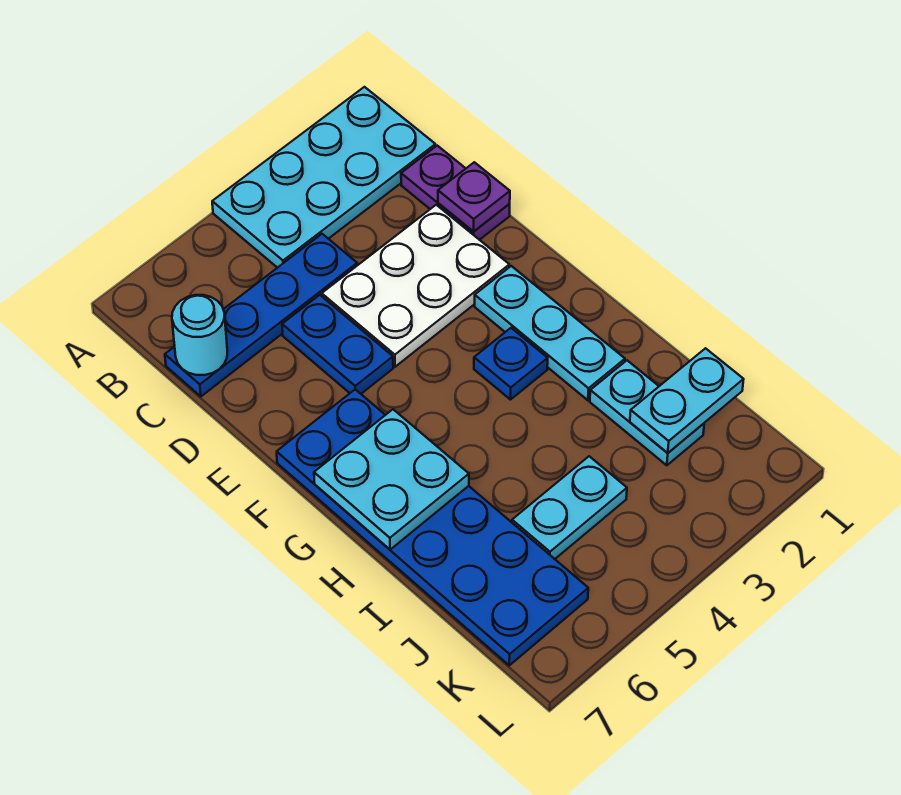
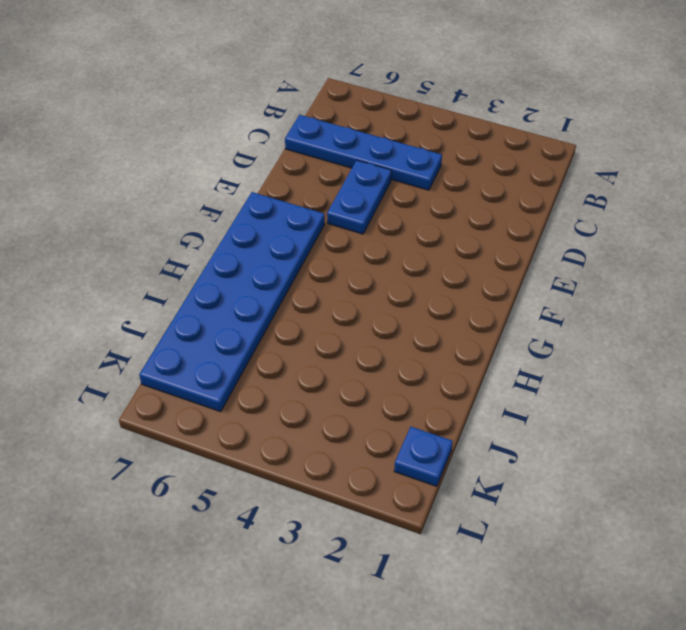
blue 1x1 plate [394,427,453,486] -> blue 1x1 plate moved to [474,328,548,400]
none -> cyan 2x4 plate [212,87,435,268]
none -> purple 1x2 plate [401,146,510,240]
none -> white 2x3 plate [322,205,509,367]

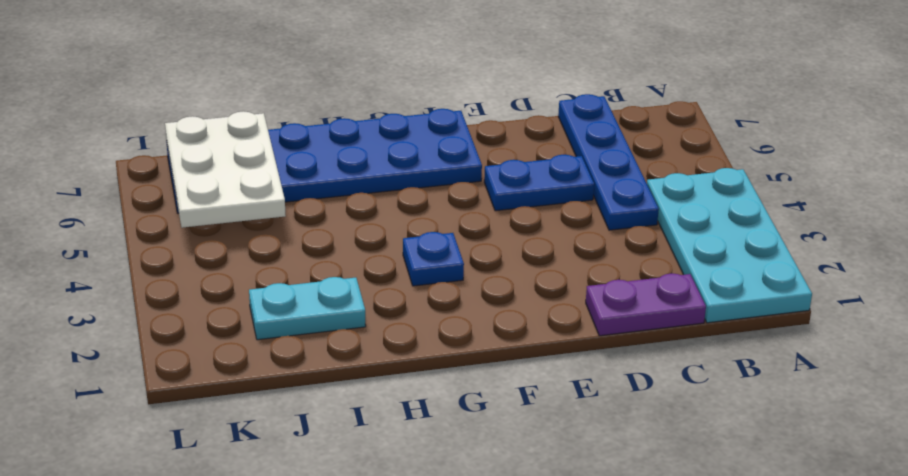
white 2x3 plate [165,111,286,228] -> white 2x3 plate moved to [322,205,509,367]
none -> cyan 1x3 plate [475,266,625,400]
none -> cyan 1x2 plate [512,456,627,559]
none -> cyan 1x1 round brick [172,295,227,375]

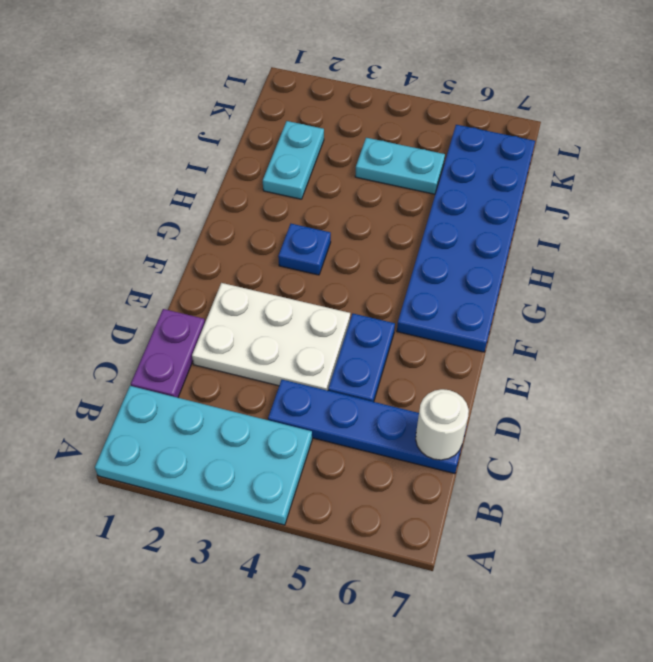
white 1x1 round brick [416,389,469,460] -> cyan 1x1 round brick [172,295,227,375]
none -> cyan 1x3 plate [475,266,625,400]
none -> purple 1x1 plate [438,162,510,232]
none -> cyan 2x2 plate [314,409,469,550]

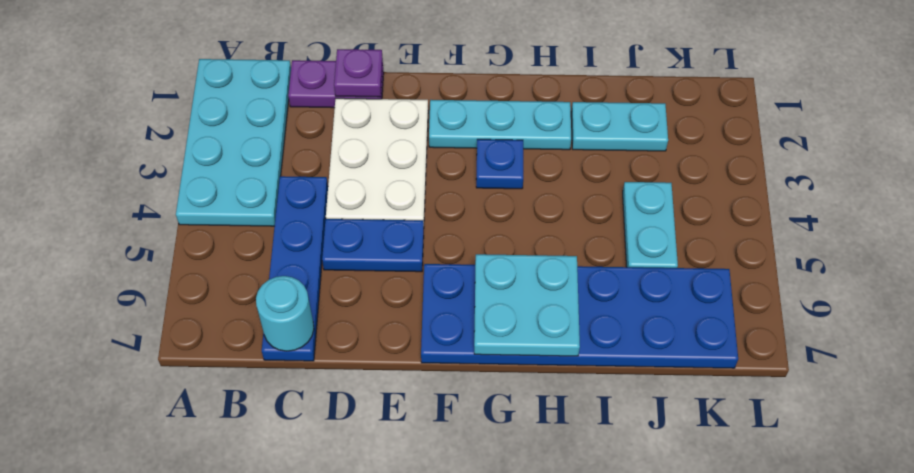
none -> cyan 1x2 plate [630,348,744,453]

